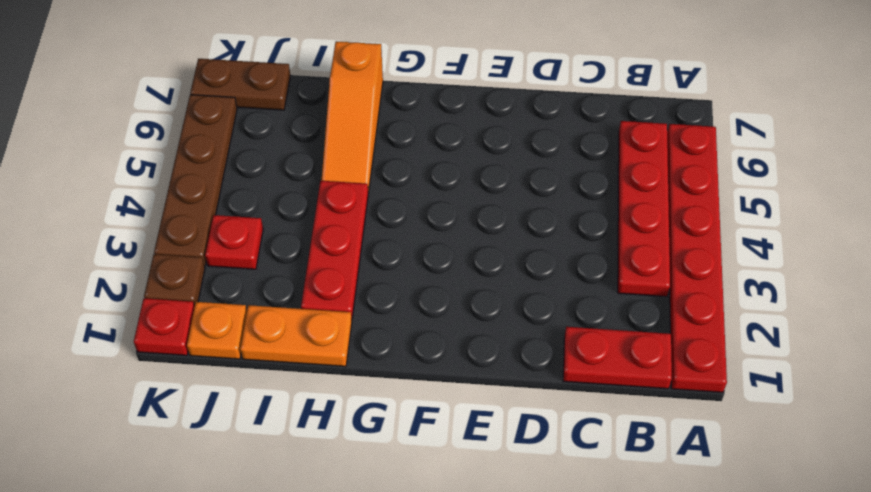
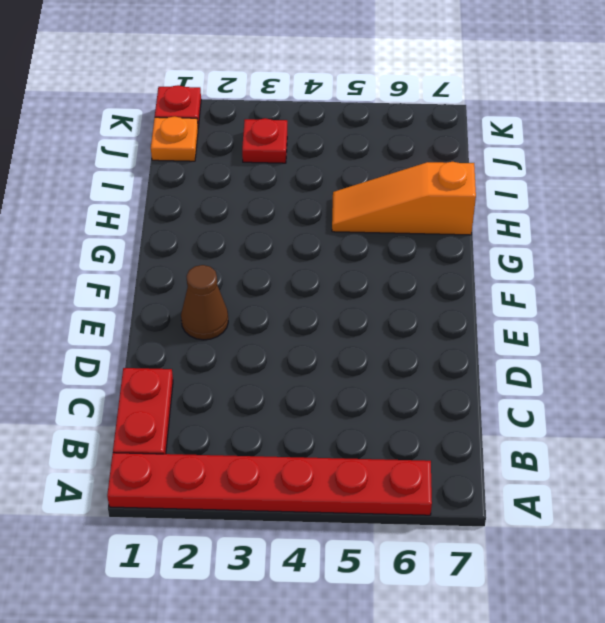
brown 1x1 cone [181,265,228,340] -> none
none -> red 1x4 plate [618,121,670,297]
none -> orange 1x2 plate [240,305,352,366]
none -> red 1x3 plate [301,181,368,319]

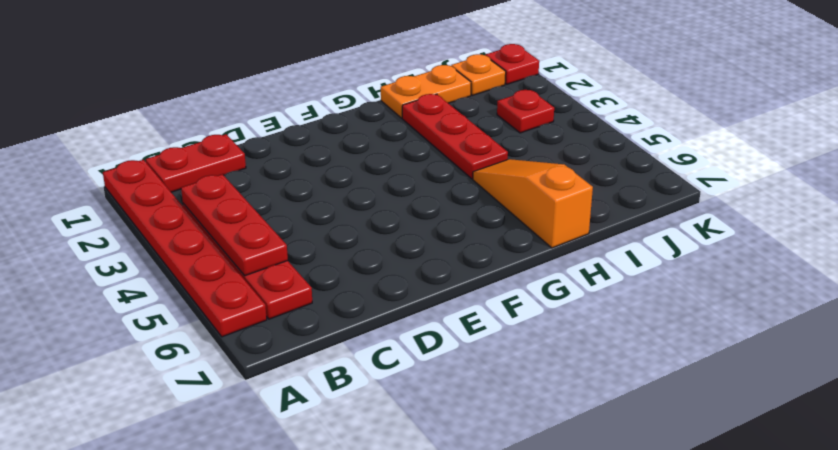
red 1x3 plate [181,174,288,276] -> none
none -> brown 1x2 plate [190,59,290,110]
none -> brown 1x1 plate [144,254,205,306]
none -> brown 1x4 plate [154,95,237,266]

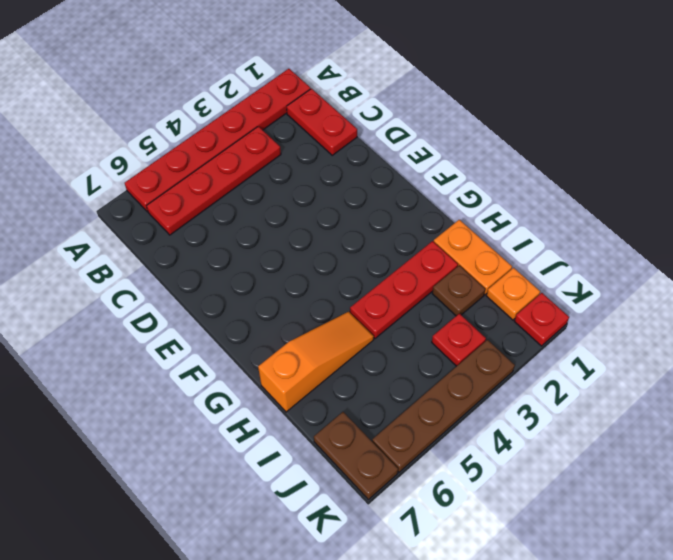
brown 1x1 plate [432,265,485,316] -> brown 1x1 plate moved to [144,254,205,306]

